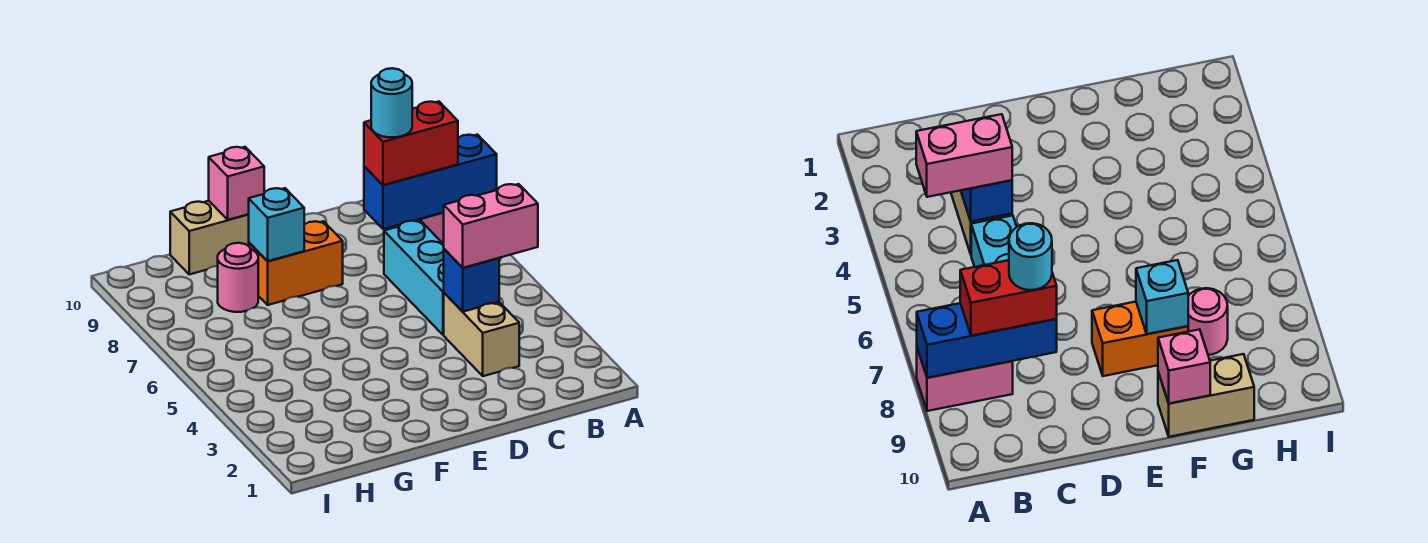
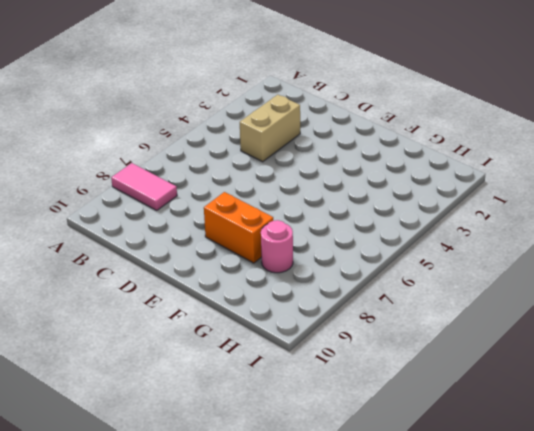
pink 1x2 tile [111,163,177,210] -> pink 1x2 brick [917,348,1013,411]
none -> cyan 1x3 brick [384,221,444,335]
none -> tan 1x2 brick [170,201,249,274]
none -> blue 1x3 brick [364,135,497,229]

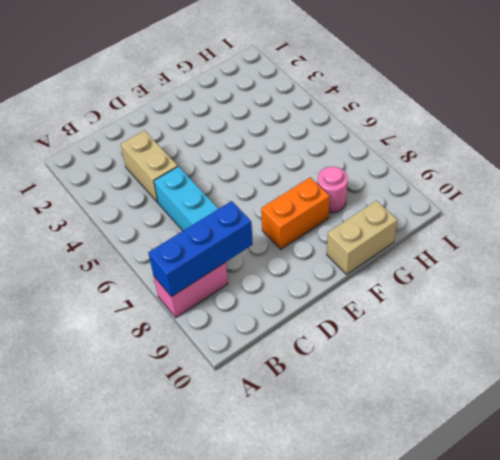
none -> blue 1x1 brick [444,249,499,312]
none -> cyan 1x1 brick [248,188,304,261]
none -> pink 1x1 brick [209,147,264,220]

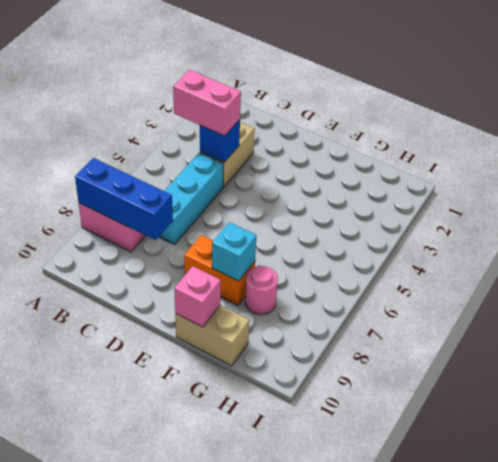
none -> red 1x2 brick [364,101,458,185]
none -> cyan 1x1 round brick [371,68,412,137]

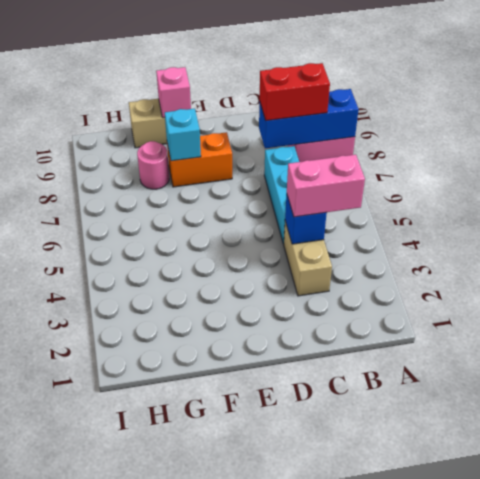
none -> cyan 1x1 round brick [371,68,412,137]

